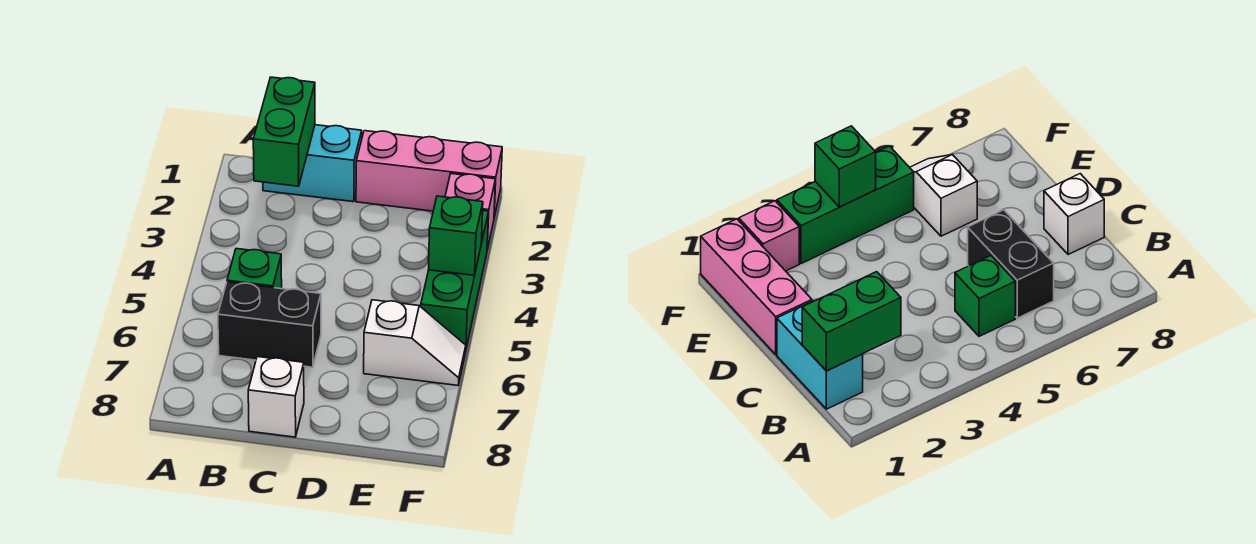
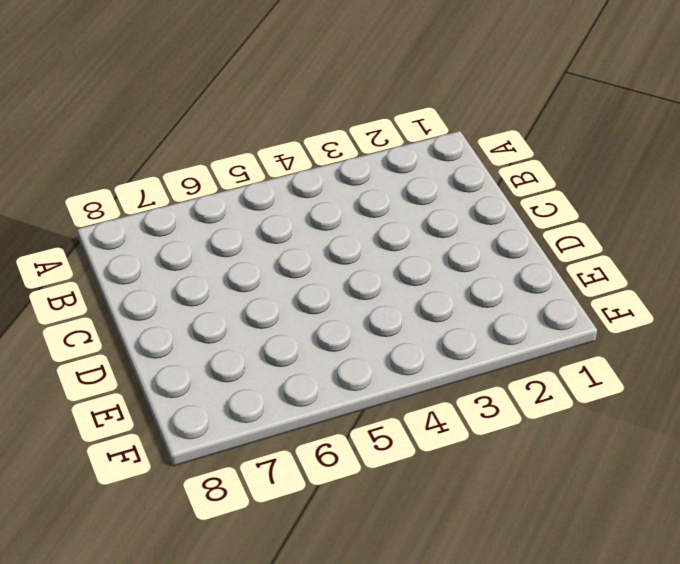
none -> cyan 1x2 brick [263,125,362,202]
none -> green 1x1 brick [227,249,282,289]

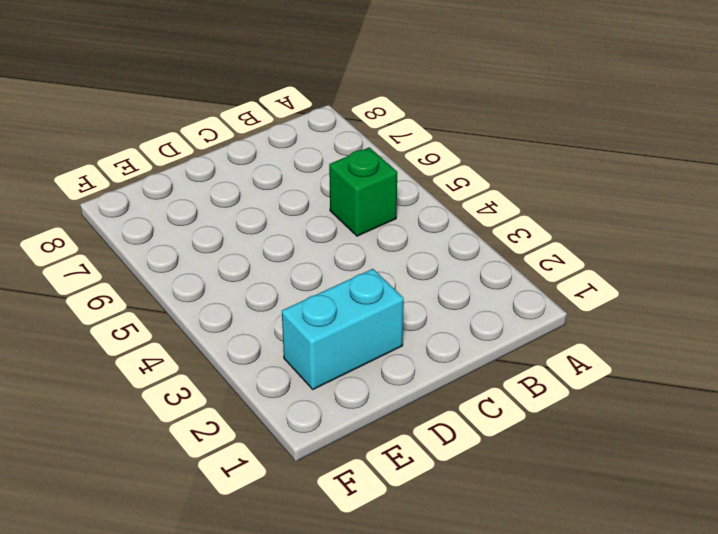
cyan 1x2 brick [282,269,404,389] -> cyan 1x2 brick moved to [263,125,362,202]
none -> black 1x2 brick [218,282,321,367]
none -> white 1x1 brick [248,357,304,437]

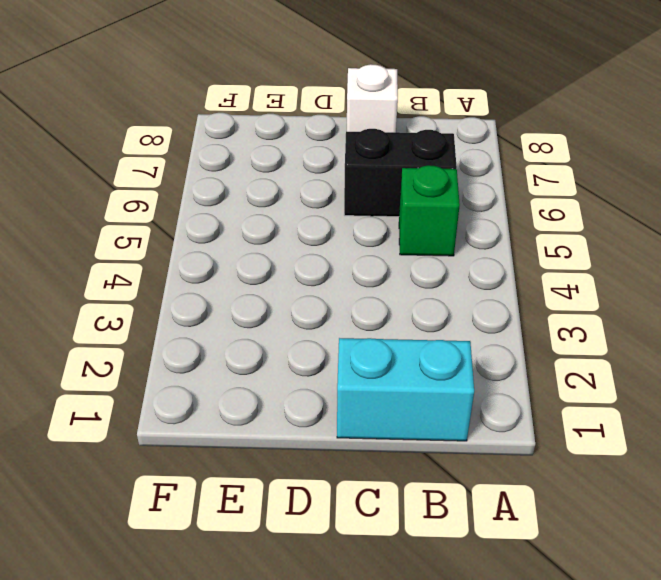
none -> pink 1x3 brick [356,131,502,217]
none -> white 1x2 slope [364,300,466,385]

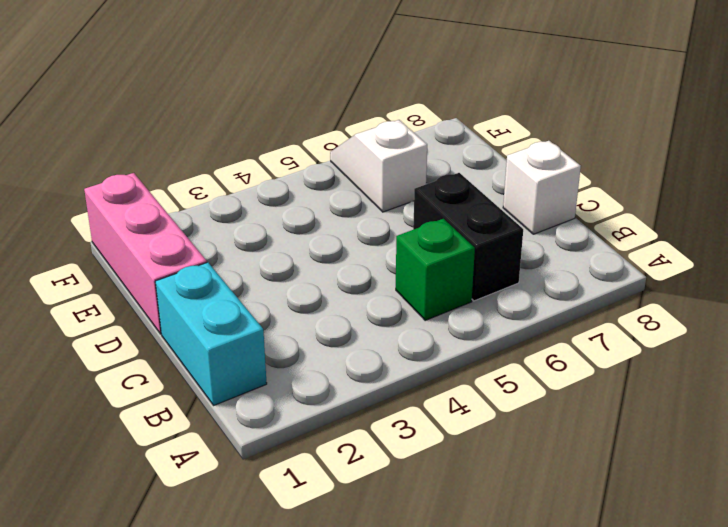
none -> pink 1x1 brick [445,174,495,250]
none -> green 1x3 brick [421,211,488,348]

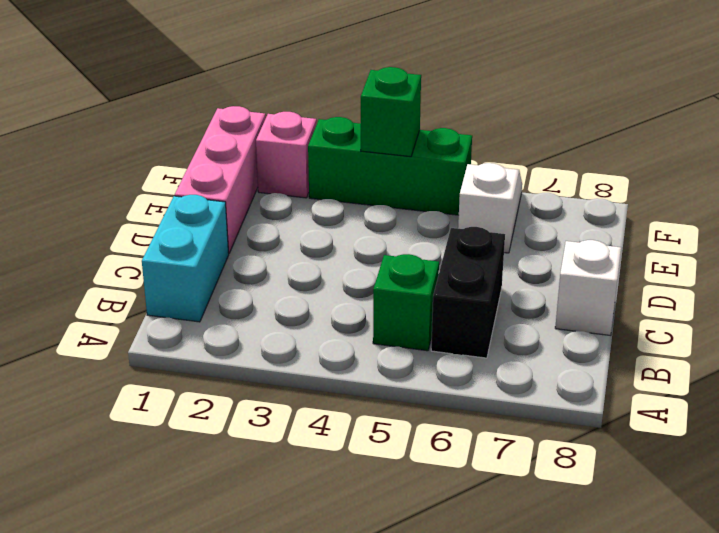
none -> green 1x2 brick [253,77,315,186]

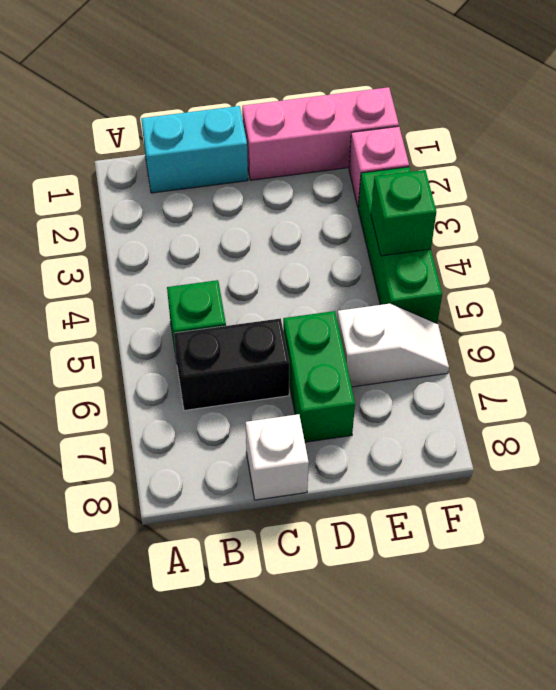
green 1x2 brick [283,311,355,442] -> green 1x2 brick moved to [253,77,315,186]

